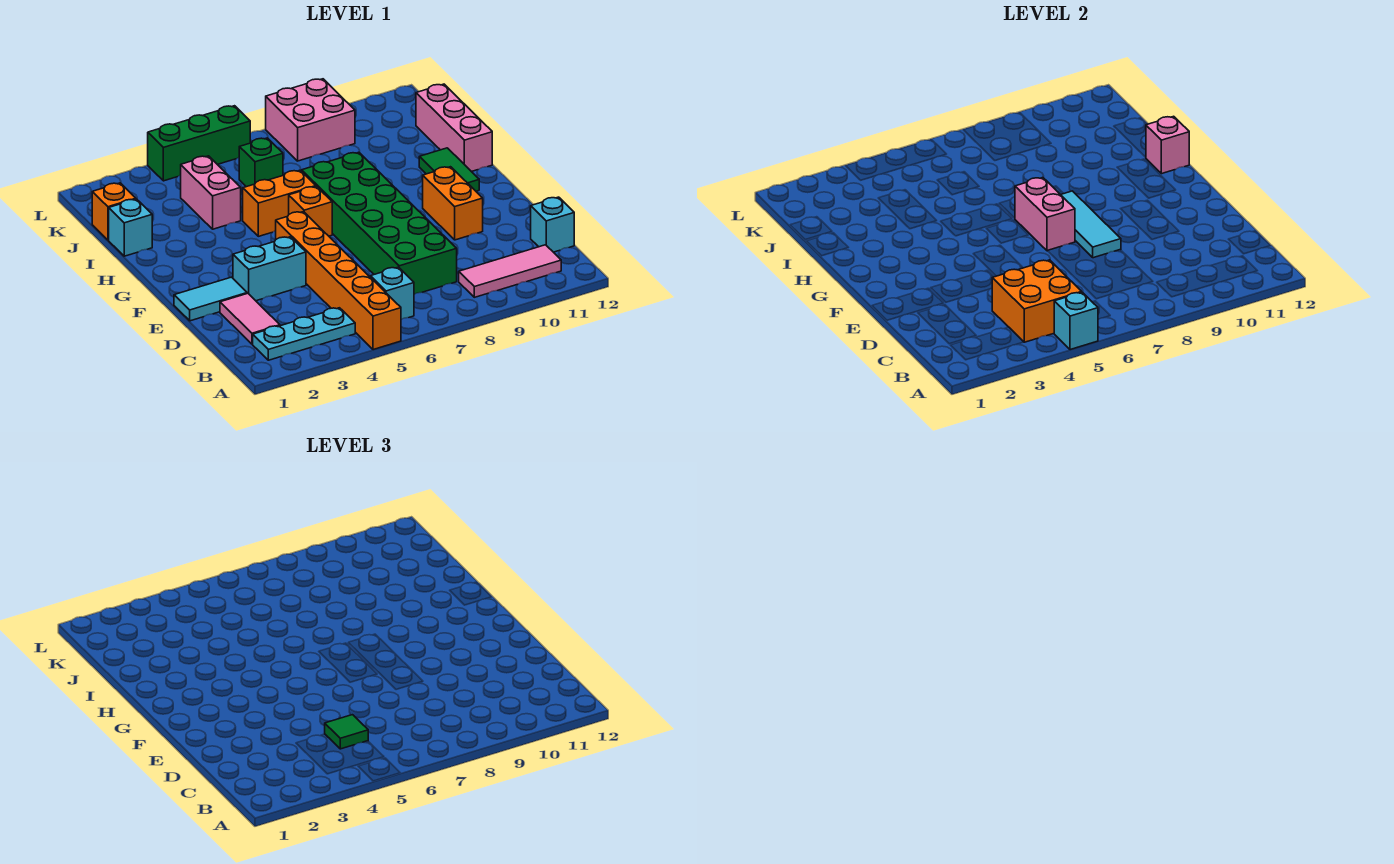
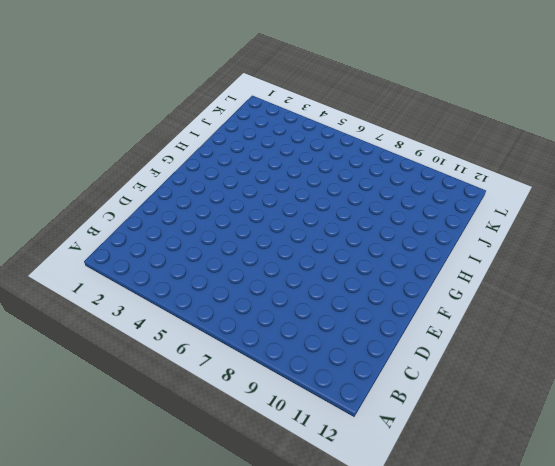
none -> orange 1x6 brick [276,212,401,350]
none -> cyan 1x3 plate [253,308,355,360]
none -> cyan 1x1 brick [370,267,414,319]

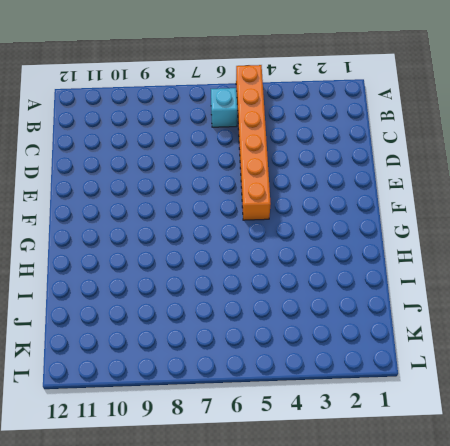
none -> cyan 1x3 plate [253,308,355,360]
none -> pink 1x3 tile [459,245,561,297]
none -> pink 1x2 tile [220,293,280,344]

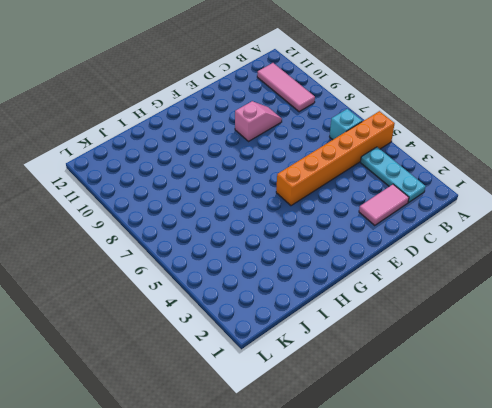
pink 1x2 slope [235,101,282,141] -> none
none -> green 2x6 brick [302,152,457,294]
none -> cyan 1x1 brick [531,197,574,252]
none -> cyan 1x2 tile [174,277,247,321]

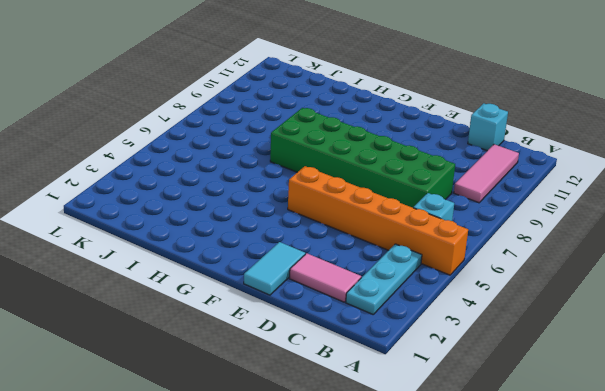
none -> cyan 1x2 brick [233,237,306,301]
none -> orange 1x2 brick [423,167,483,240]
none -> orange 1x1 brick [289,187,332,236]

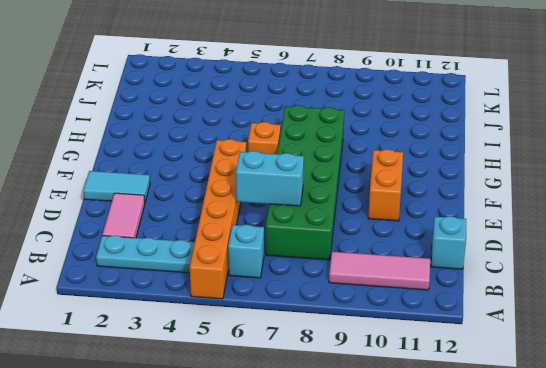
cyan 1x2 brick [236,151,304,206] -> cyan 1x2 brick moved to [233,237,306,301]
none -> green 1x2 tile [419,148,479,191]
none -> orange 1x2 brick [243,170,316,236]
none -> pink 1x3 brick [416,84,492,172]

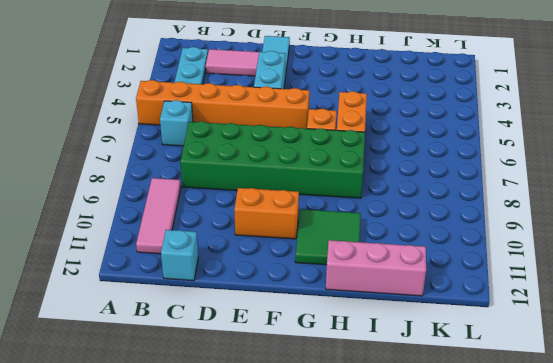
green 2x2 tile [295,209,361,265] -> green 1x2 tile [419,148,479,191]
none -> cyan 1x1 brick [109,199,152,256]
none -> pink 1x2 brick [181,156,241,229]
none -> orange 1x1 brick [92,183,136,240]

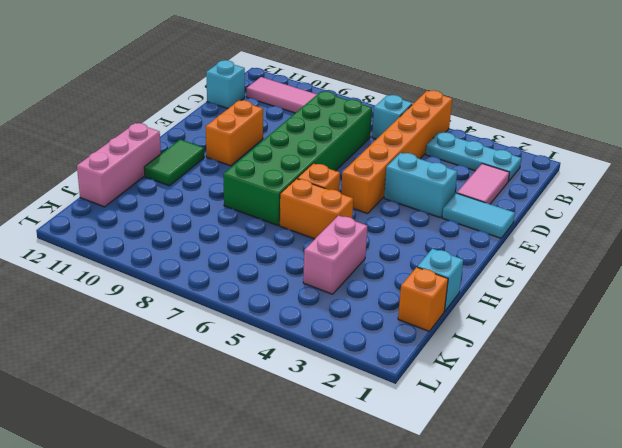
none -> green 1x1 brick [239,138,283,187]
none -> pink 2x2 brick [266,79,355,161]
none -> green 1x3 brick [148,106,250,181]

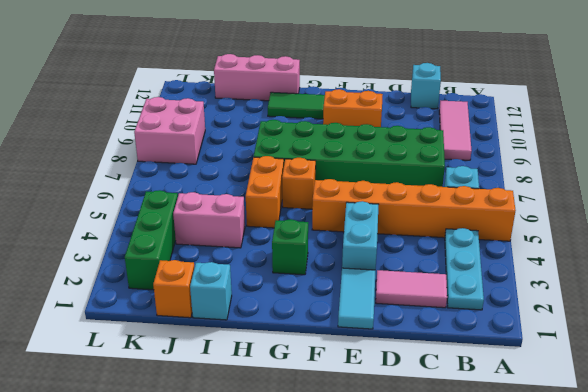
green 1x1 brick [272,219,308,275] -> green 1x1 brick moved to [239,138,283,187]
green 1x3 brick [125,190,178,290] -> green 1x3 brick moved to [148,106,250,181]
none -> cyan 1x1 brick [1054,292,1098,350]
none -> orange 2x2 brick [992,260,1082,342]
none -> cyan 1x3 tile [1061,191,1121,258]

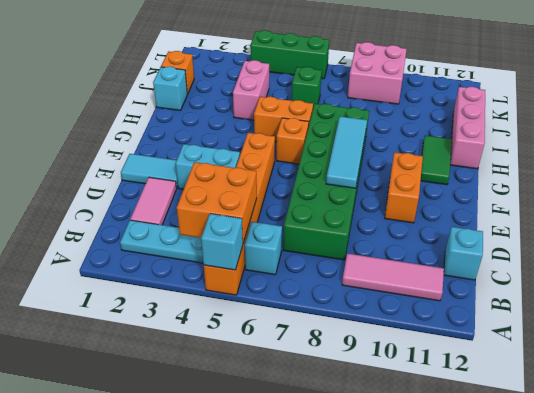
none -> pink 1x2 brick [1015,178,1075,251]
none -> pink 1x1 brick [1146,116,1189,174]
none -> green 1x1 tile [325,715,368,749]

